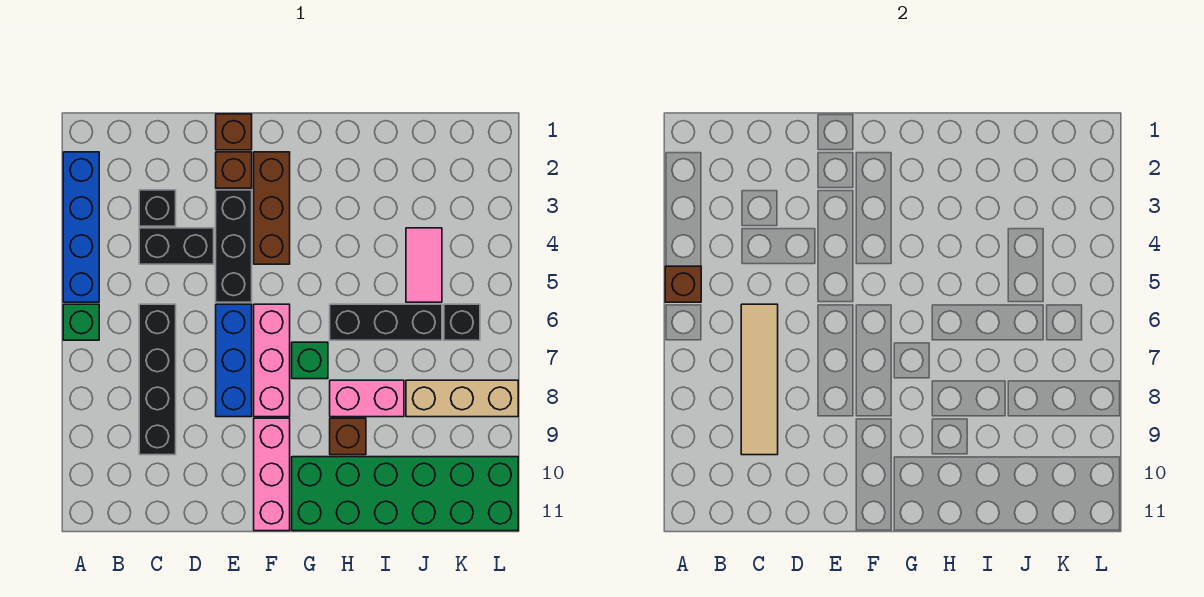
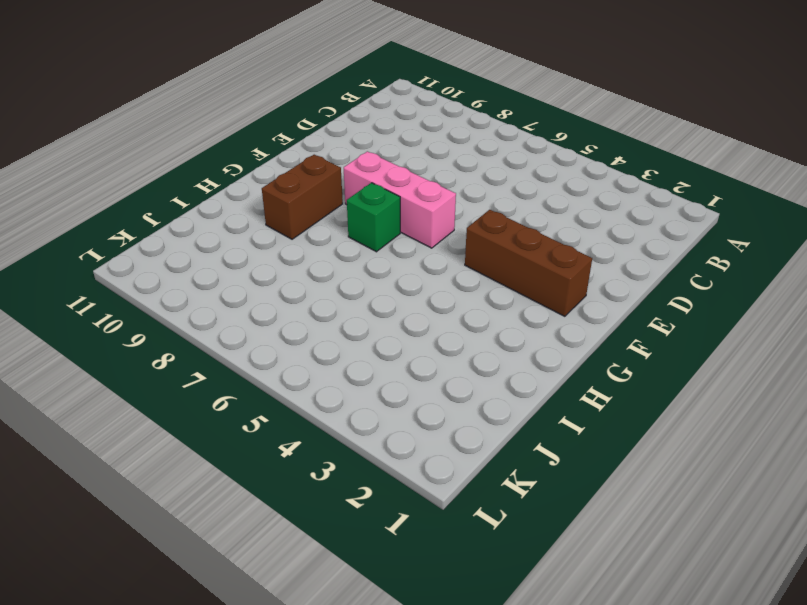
brown 1x2 brick [262,155,343,239] -> brown 1x1 brick [330,418,366,455]
none -> blue 1x4 brick [63,152,99,302]
none -> green 1x1 brick [63,304,99,340]
none -> black 1x1 brick [139,190,176,226]

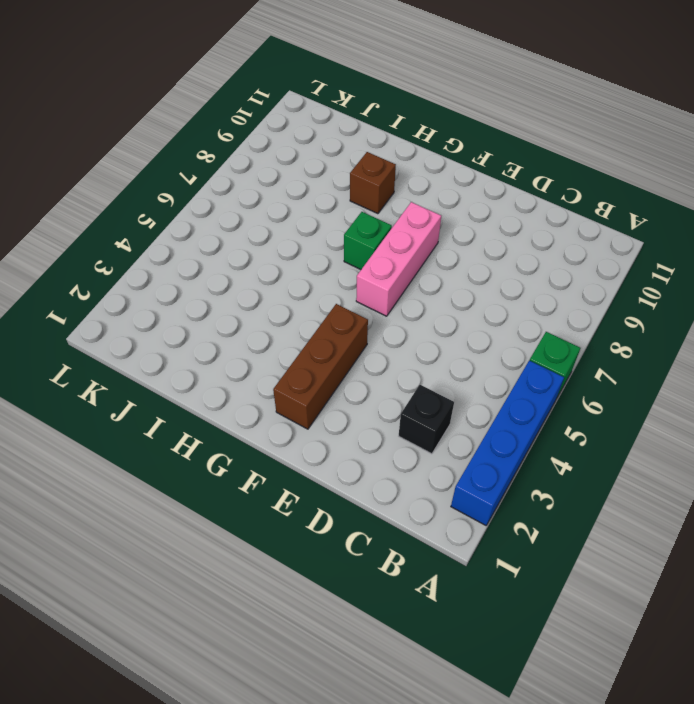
none -> black 1x2 brick [139,228,214,264]
none -> black 1x4 brick [139,304,176,455]
none -> brown 1x1 brick [216,114,252,150]

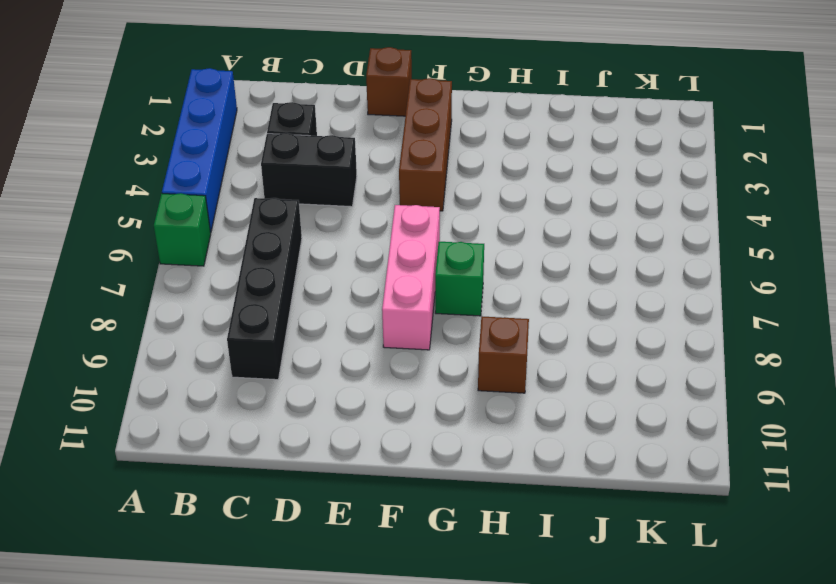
none -> brown 1x1 brick [216,152,252,188]
none -> black 1x3 brick [216,190,252,302]
none -> blue 1x3 brick [216,304,252,417]

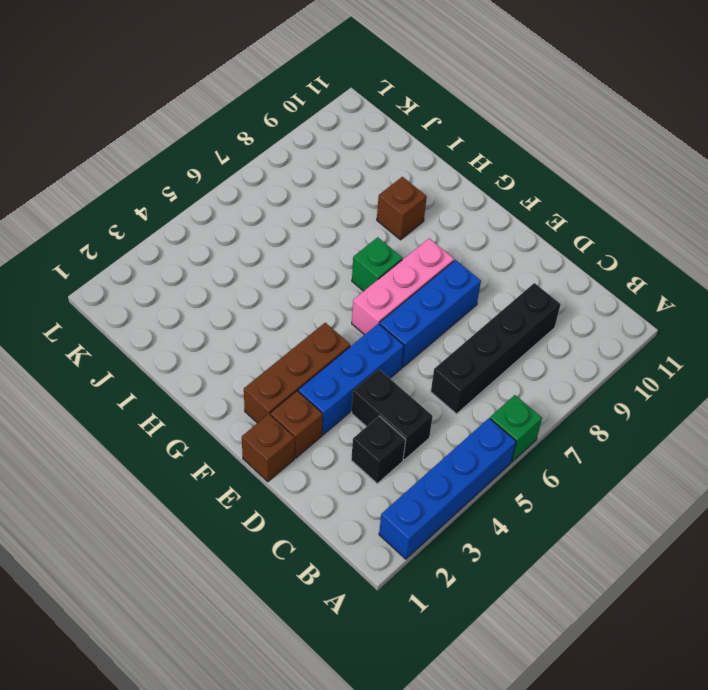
blue 1x3 brick [298,324,404,435] -> black 1x3 brick [216,190,252,302]
none -> pink 1x3 brick [254,418,290,531]
none -> green 2x6 brick [292,457,518,531]
none -> black 1x3 brick [330,304,442,340]

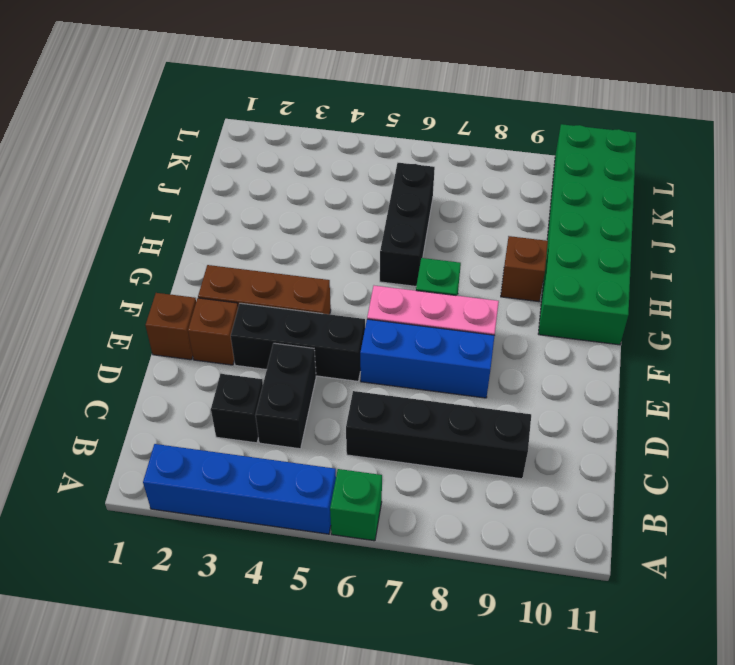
none -> pink 1x3 brick [254,418,290,531]
none -> pink 1x2 brick [330,380,404,417]
none -> pink 1x2 tile [406,228,442,302]

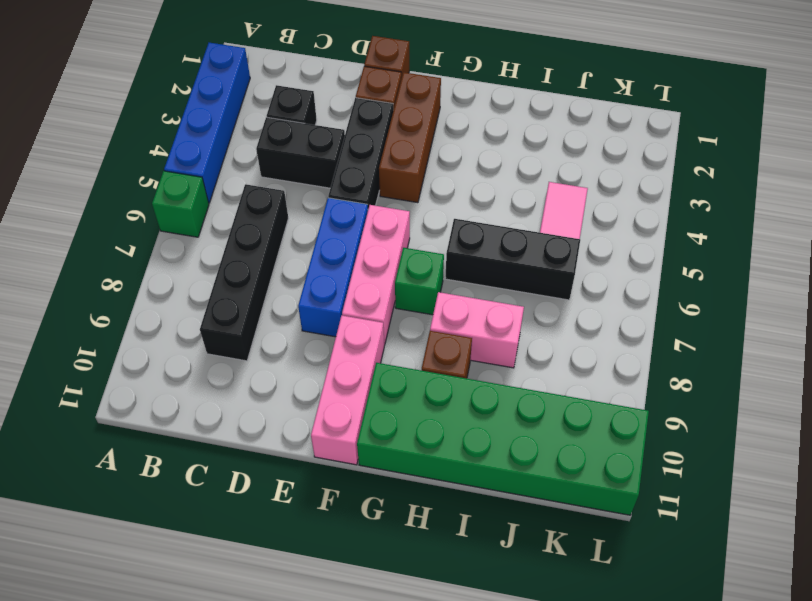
none -> tan 1x3 brick [406,380,518,417]
none -> black 1x1 brick [444,304,480,340]
none -> brown 1x1 brick [665,266,701,302]

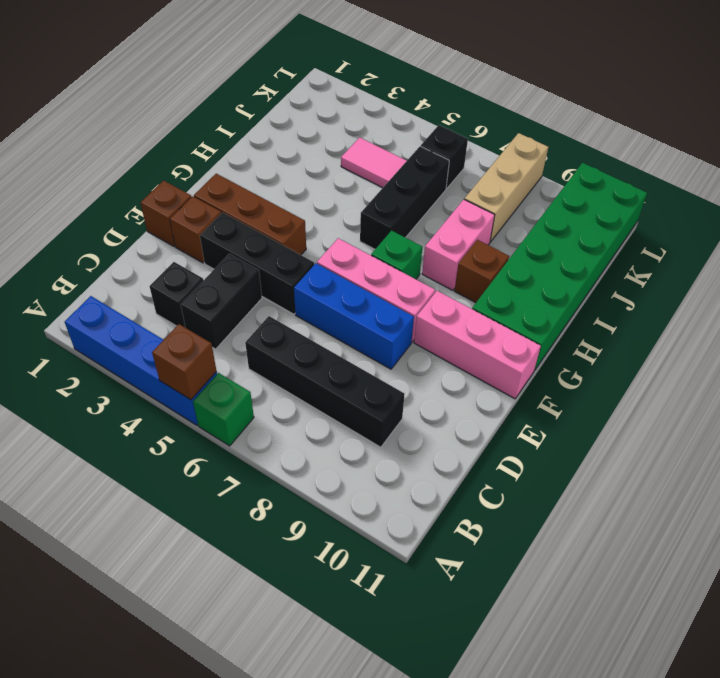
none -> tan 1x4 tile [741,304,778,455]

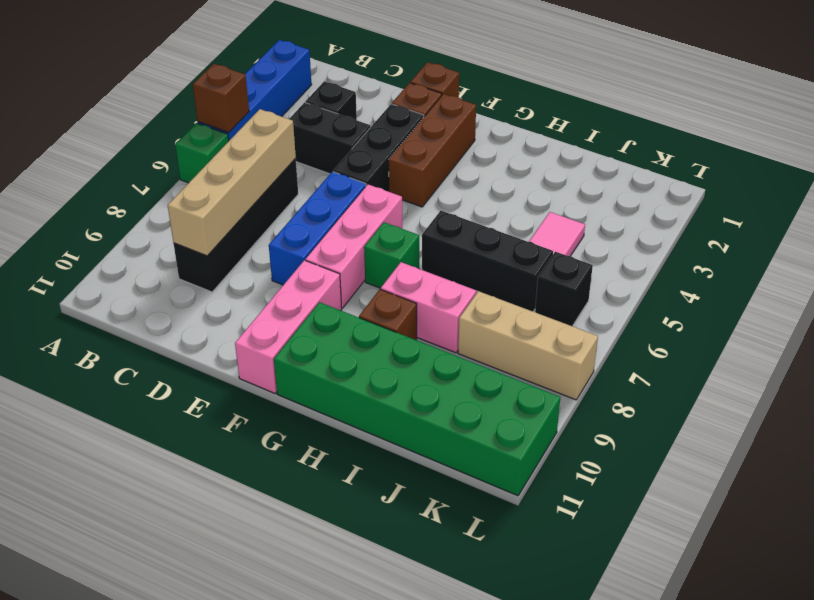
tan 1x4 brick [168,109,296,256] -> tan 1x4 tile [741,304,778,455]

